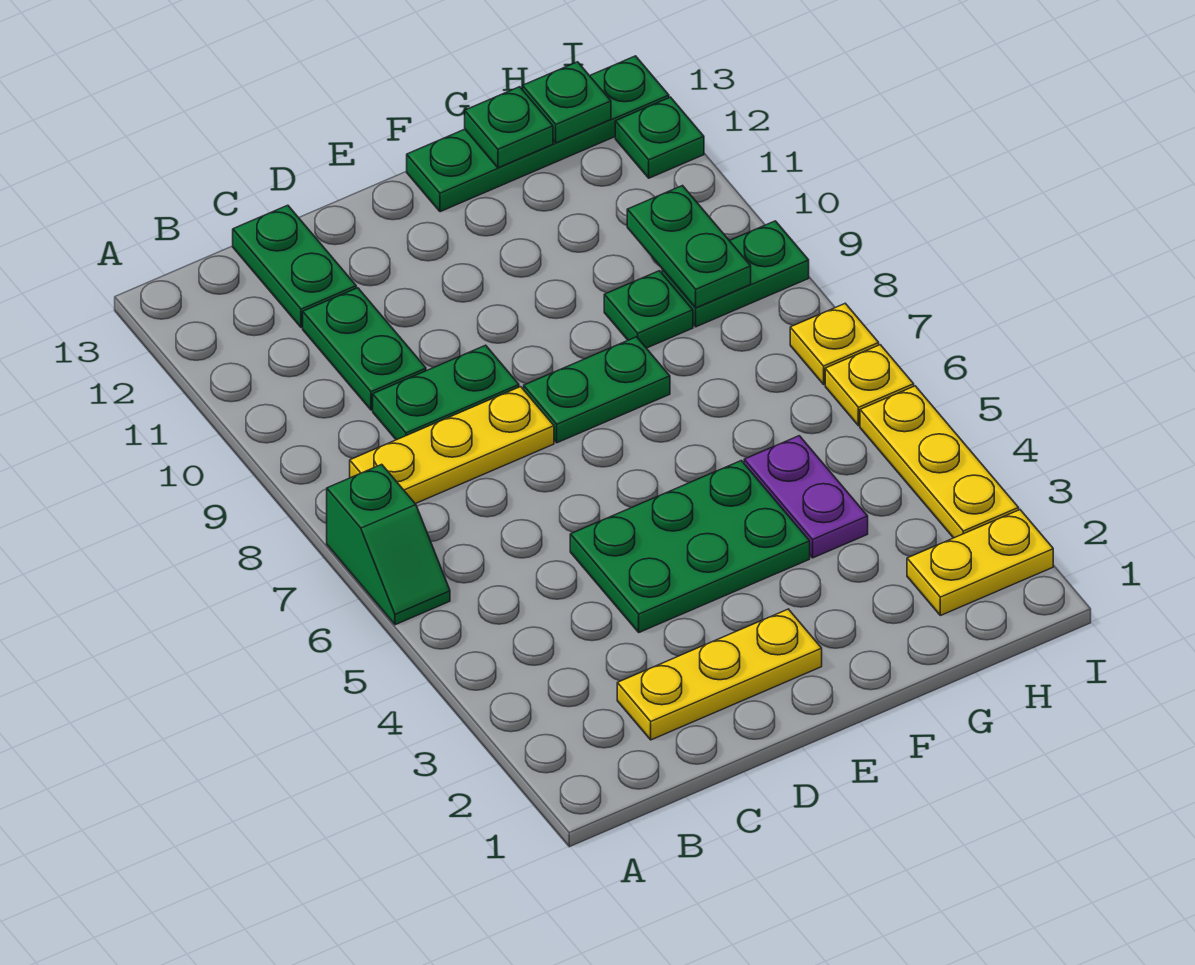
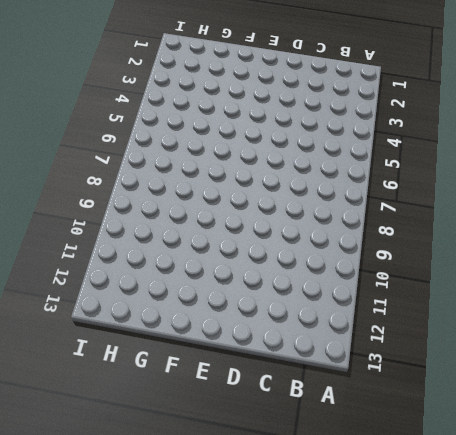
none -> green 1x2 slope [327,464,450,625]
none -> yellow 1x3 plate [350,387,554,504]
none -> yellow 1x3 plate [617,609,822,740]

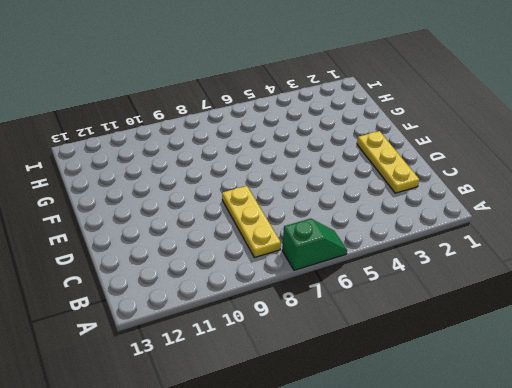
none -> green 1x2 plate [373,345,519,440]
none -> green 1x2 plate [303,288,426,410]
none -> green 1x2 plate [233,205,356,328]

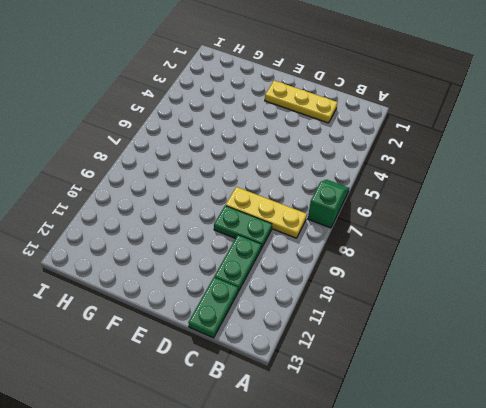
none -> green 2x3 plate [570,461,810,632]
none -> green 1x2 plate [524,337,670,443]
none -> green 1x4 plate [407,56,669,212]

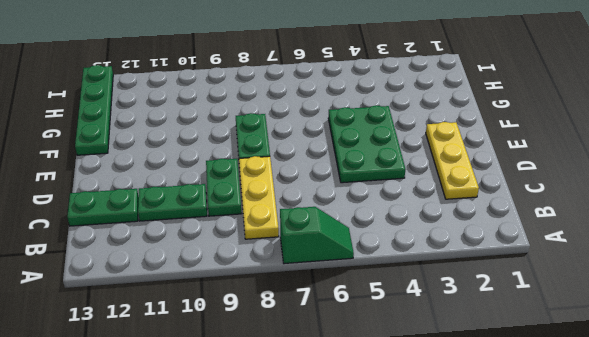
none -> purple 1x2 plate [744,436,868,558]
none -> green 1x1 plate [604,271,693,348]
none -> yellow 1x2 plate [907,510,1053,616]

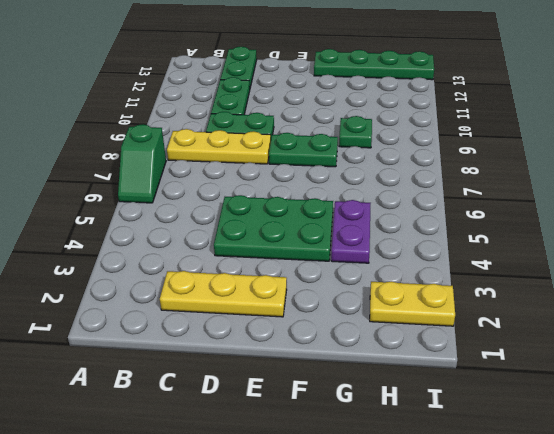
none -> green 1x2 plate [662,221,809,327]
none -> yellow 1x3 plate [860,386,1019,538]
none -> yellow 1x1 plate [825,345,914,426]

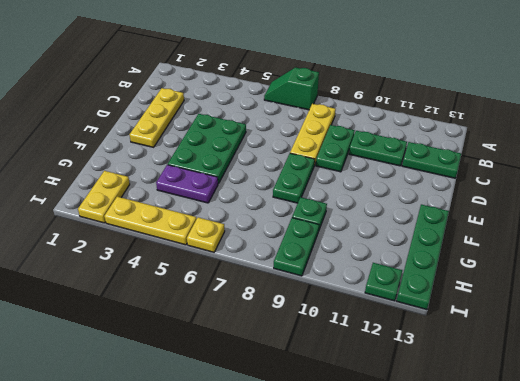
none -> yellow 1x1 plate [790,303,879,384]
none -> green 1x1 plate [465,87,553,168]
none -> green 1x2 plate [627,186,751,308]

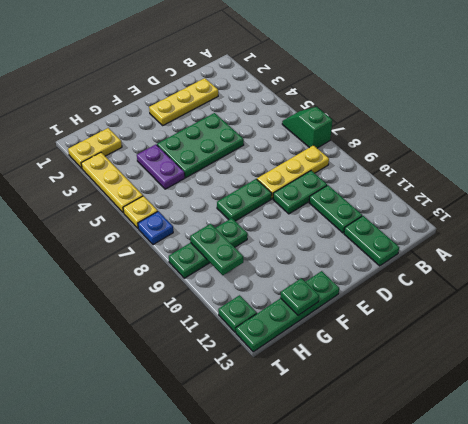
blue 1x1 plate [138,211,173,245] -> yellow 1x1 plate [790,303,879,384]
none -> green 1x1 plate [523,62,611,143]

